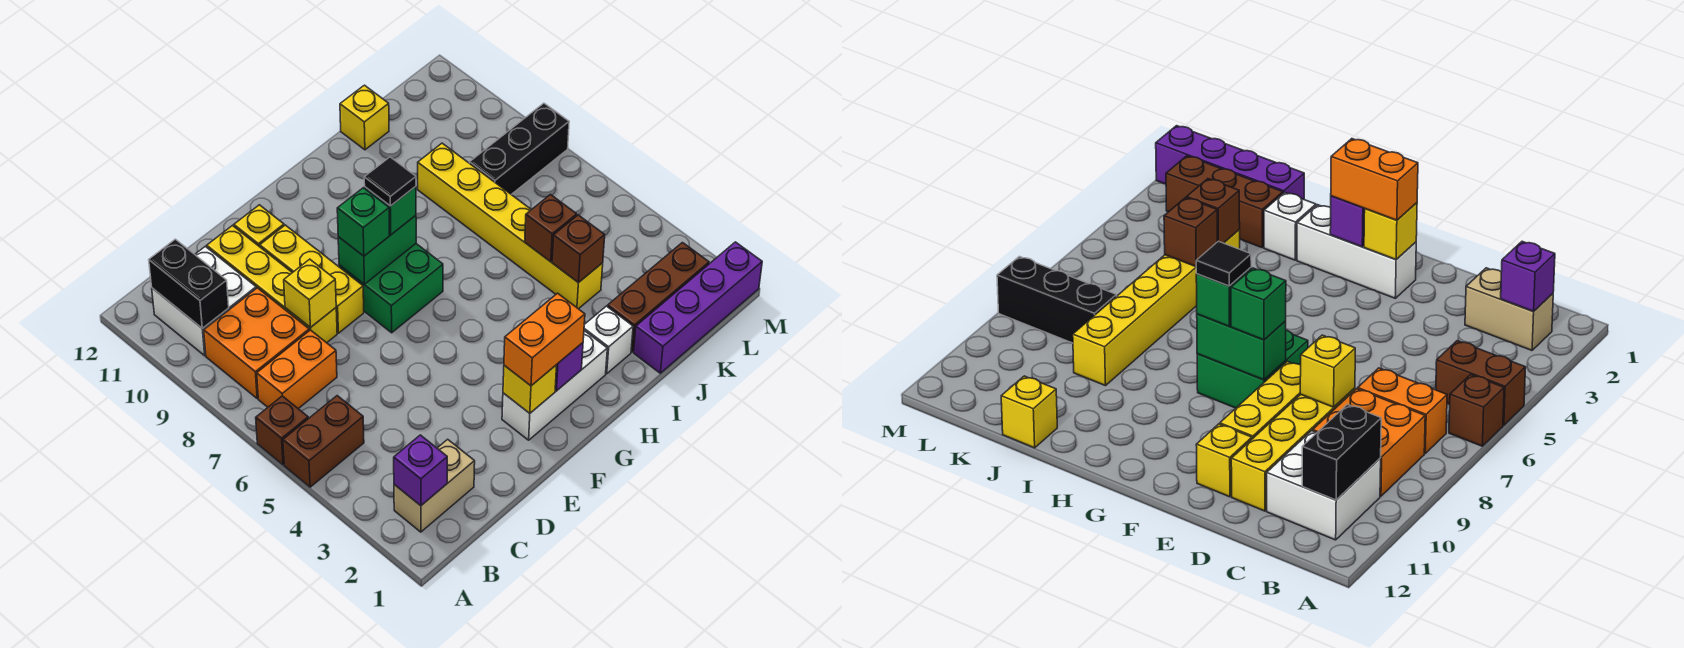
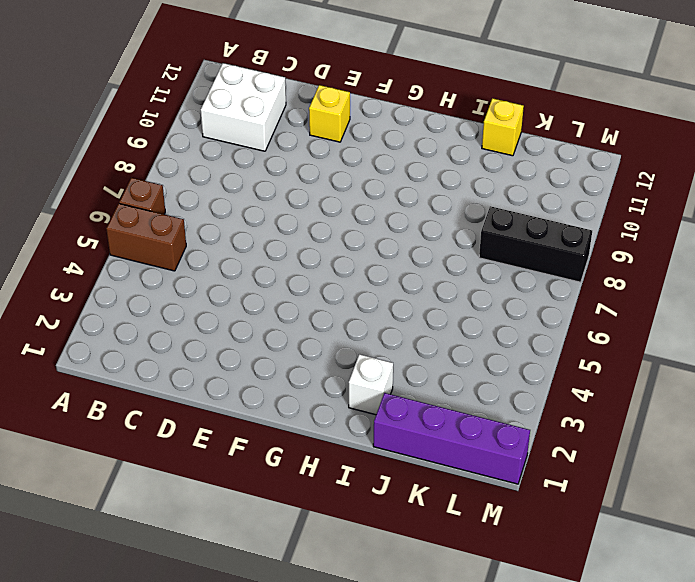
none -> tan 1x2 brick [394,439,475,532]
none -> orange 1x2 brick [257,330,337,409]
none -> orange 2x2 brick [204,288,309,398]

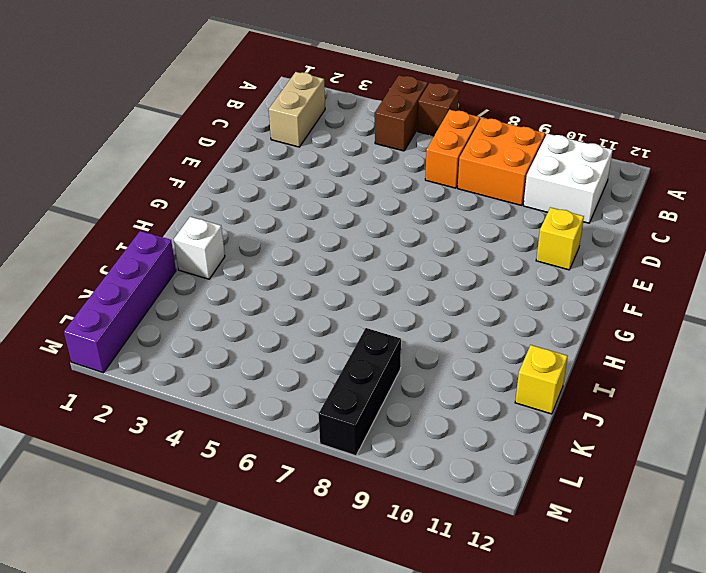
none -> yellow 1x4 brick [207,226,337,343]
none -> yellow 1x3 brick [260,225,364,333]
none -> white 1x3 brick [502,331,607,440]

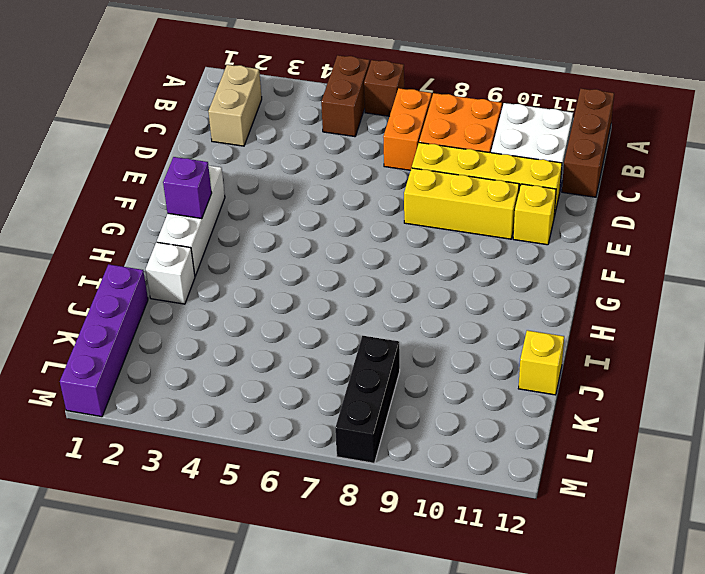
brown 1x3 brick [562,89,614,197] -> brown 1x3 brick moved to [608,243,709,352]
none -> green 2x2 brick [339,244,443,333]
none -> yellow 1x6 brick [418,143,603,309]
none -> purple 1x1 brick [394,435,447,506]

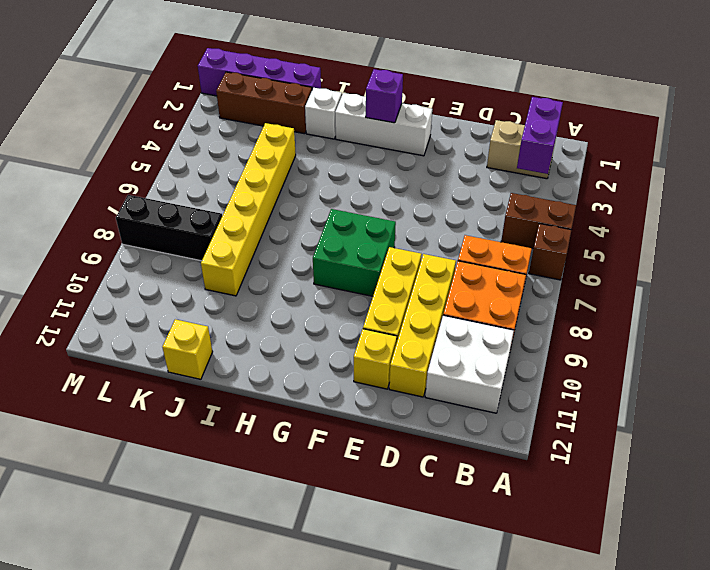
purple 1x2 brick [517,97,563,174] -> purple 1x1 brick [394,435,447,506]
none -> black 1x2 brick [149,239,229,328]
none -> yellow 1x1 brick [284,259,336,328]
none -> yellow 1x1 brick [503,365,557,414]

